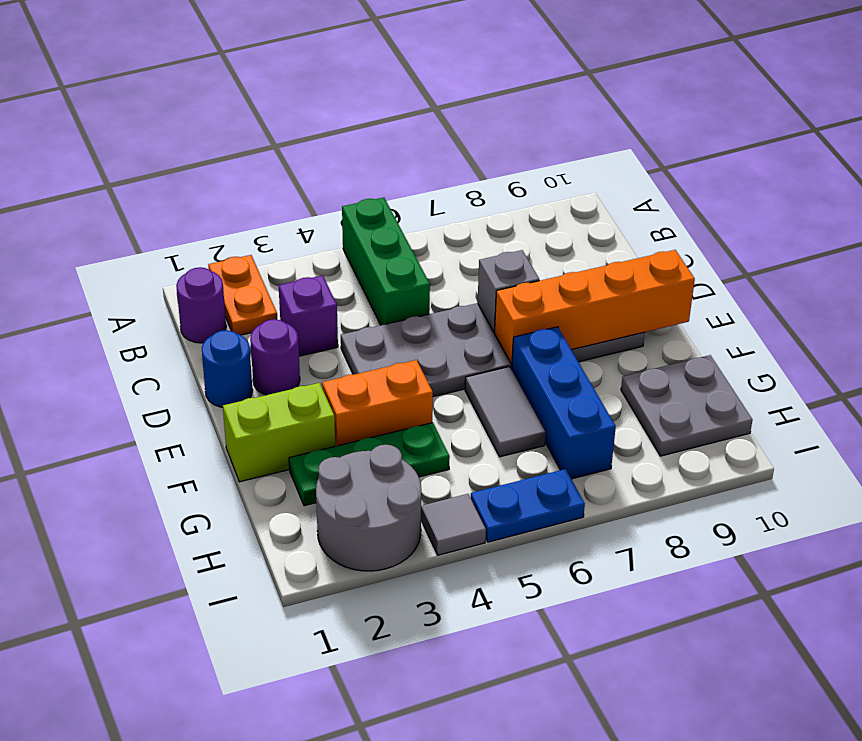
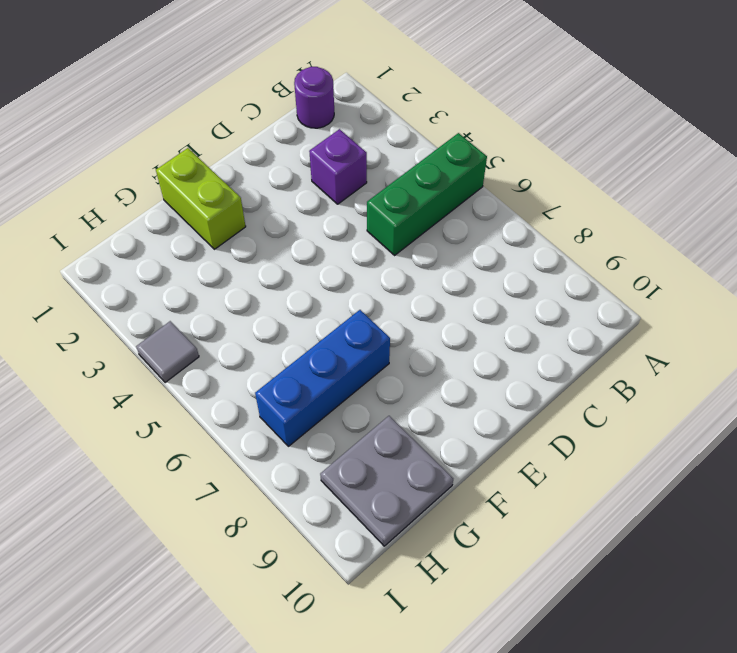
none -> orange 1x2 plate [208,255,277,335]
none -> blue 1x1 round brick [202,330,253,407]
none -> purple 1x1 round brick [250,319,300,395]

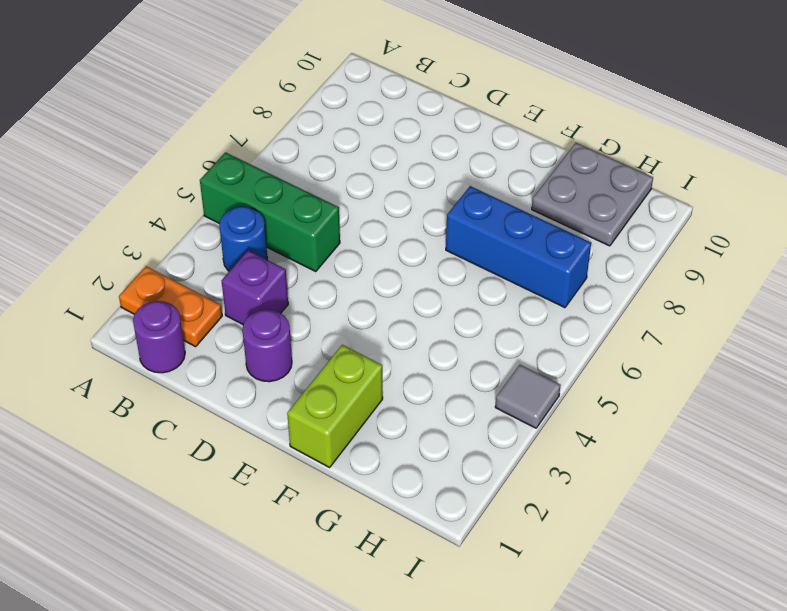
blue 1x1 round brick [219,206,267,271] -> blue 1x1 round brick moved to [202,330,253,407]
none -> grey 2x6 plate [341,303,645,397]
none -> orange 1x2 brick [322,360,433,446]
none -> grey 1x2 tile [465,367,546,457]

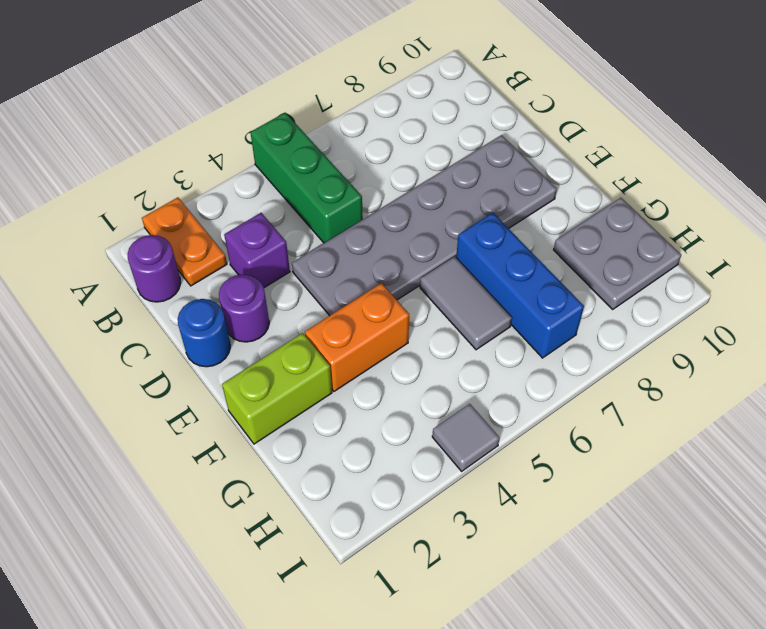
none -> green 1x3 plate [289,423,450,506]
none -> grey 2x2 round brick [316,445,421,571]
none -> blue 1x2 plate [470,469,585,542]

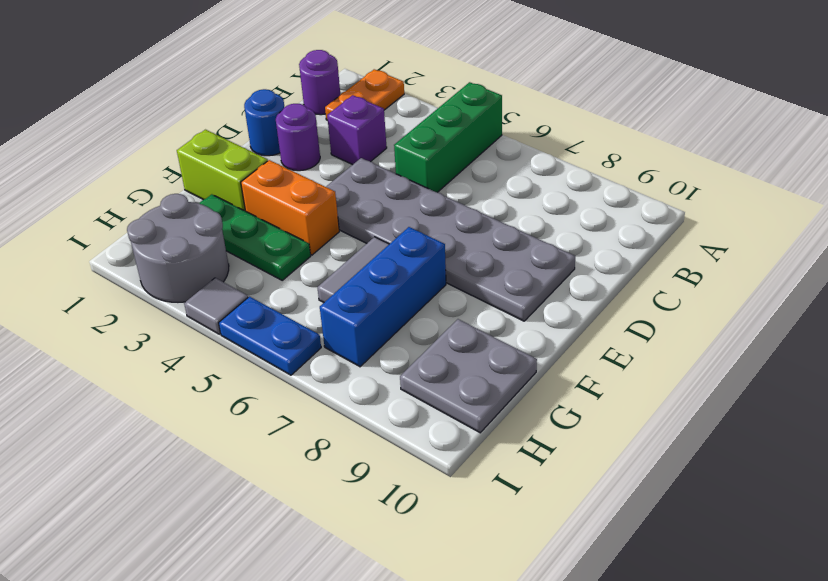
none -> grey 1x1 brick [478,250,539,332]
none -> orange 1x4 brick [495,250,695,364]

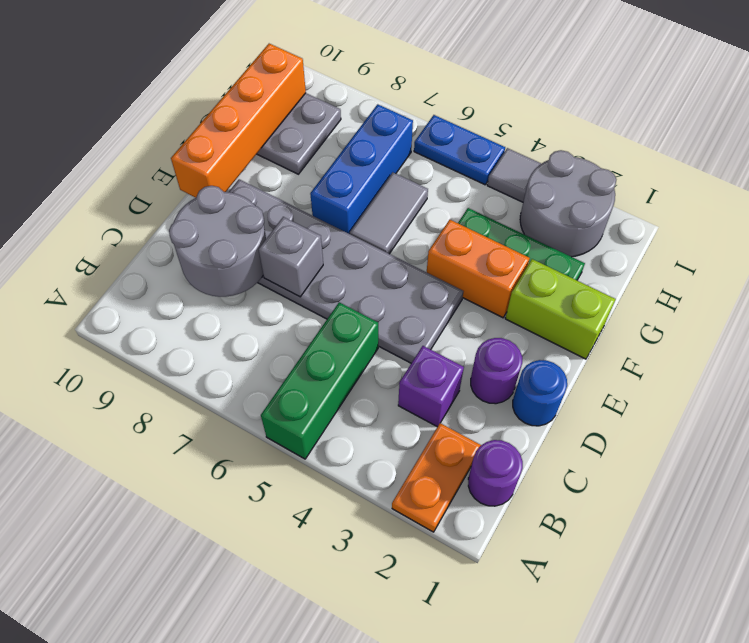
grey 2x2 round brick [169,186,266,297] -> none
orange 1x4 brick [171,44,306,198] -> orange 1x4 brick turned to [495,250,695,364]

